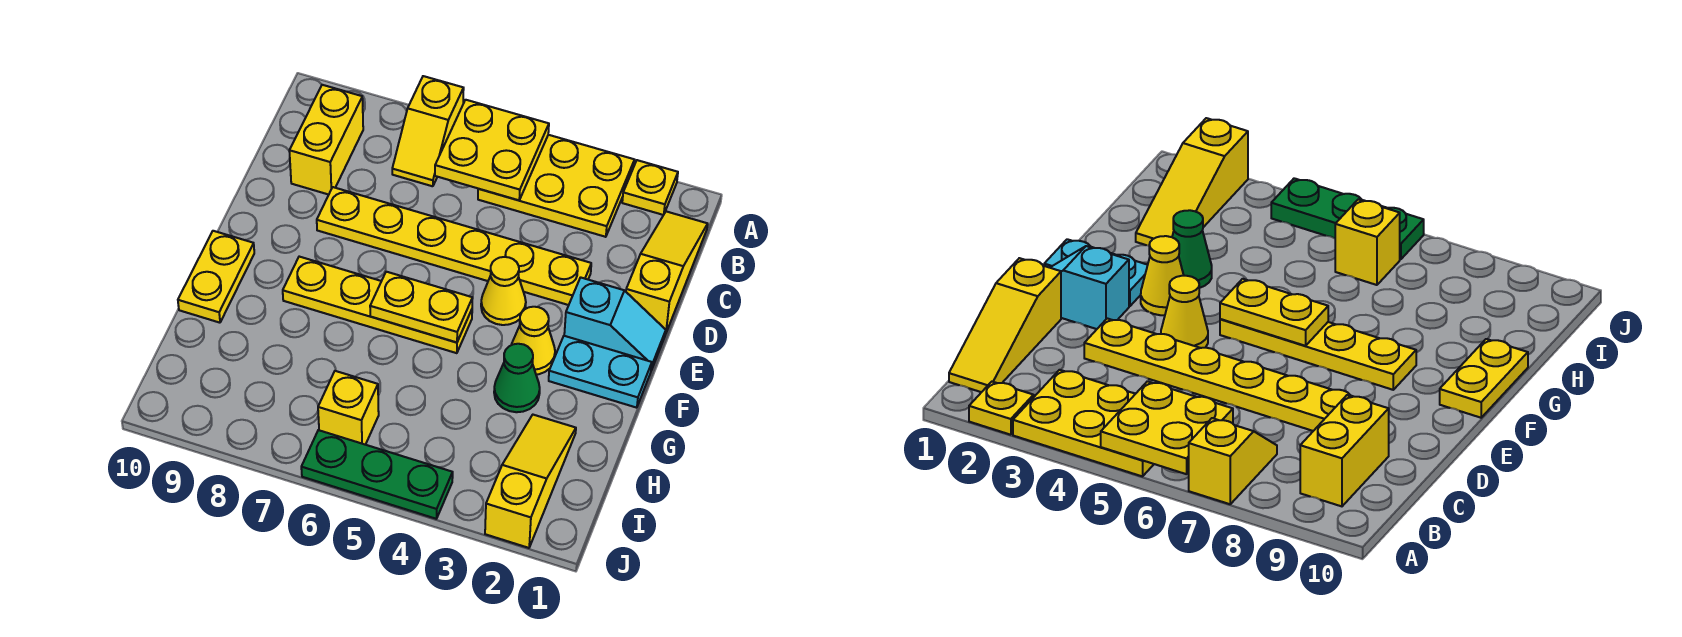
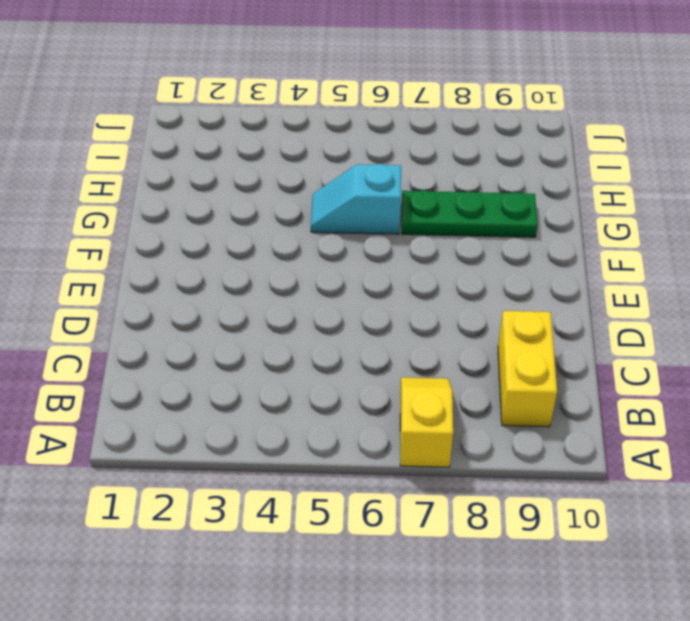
cyan 1x2 slope [311,164,401,234] -> cyan 1x2 slope moved to [564,277,666,370]
green 1x3 plate [402,190,538,237] -> green 1x3 plate moved to [301,430,453,519]
none -> yellow 1x1 plate [622,160,678,215]
none -> yellow 2x3 plate [478,135,634,237]
none -> yellow 1x3 slope [626,211,708,334]

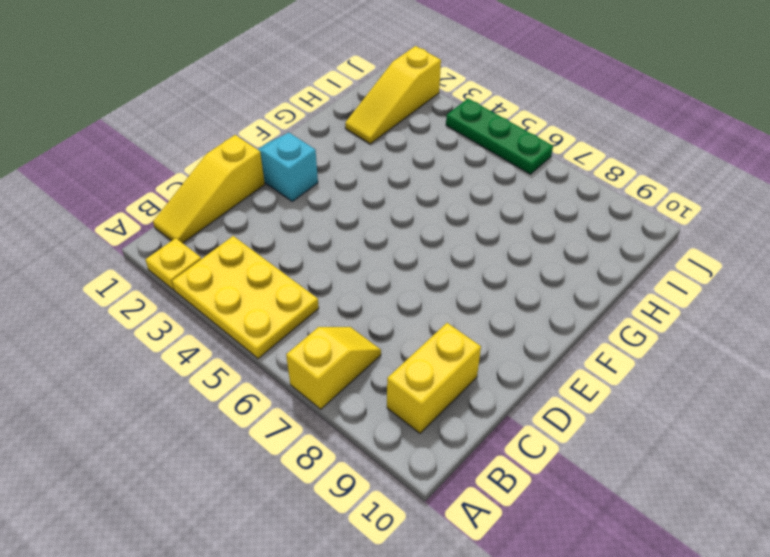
none -> yellow 1x6 plate [317,187,591,305]
none -> yellow 1x1 cone [481,257,526,325]
none -> cyan 1x2 plate [549,336,652,408]

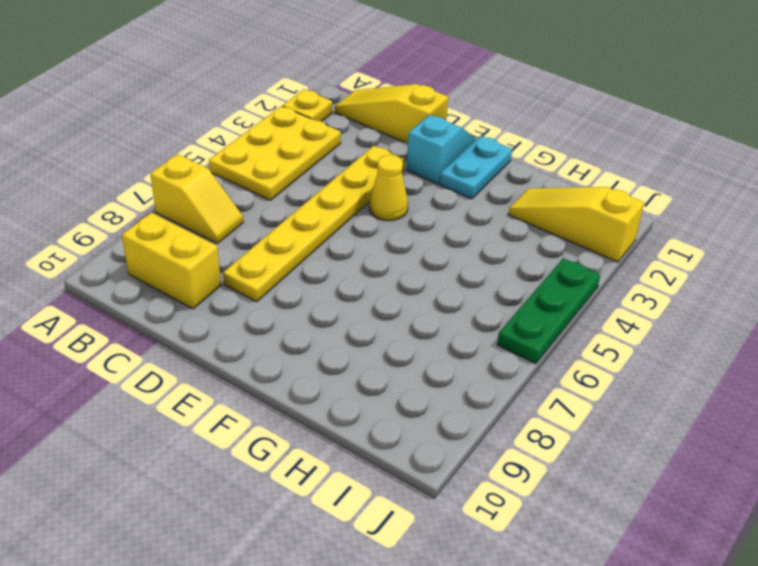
none -> yellow 1x1 cone [511,307,555,375]
none -> yellow 1x4 plate [283,257,472,353]
none -> yellow 1x2 plate [178,231,254,323]

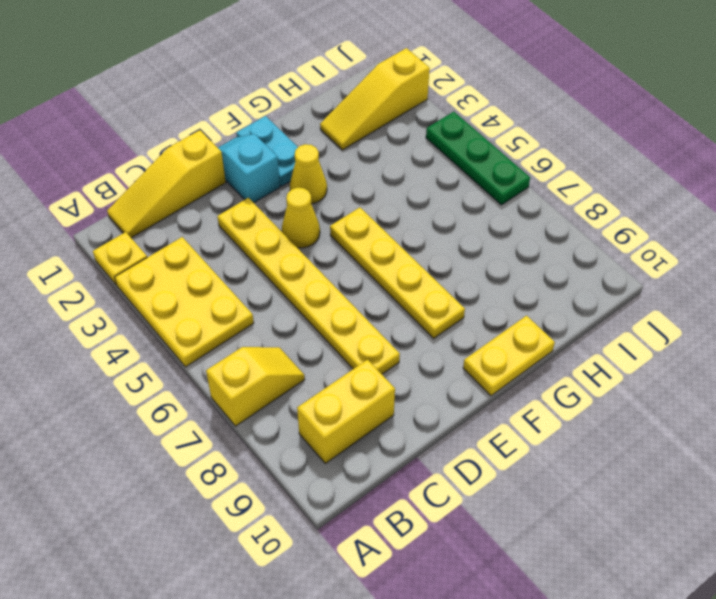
none -> green 1x1 cone [494,344,540,412]
none -> yellow 1x1 brick [318,371,379,445]
none -> yellow 2x2 plate [435,100,549,200]

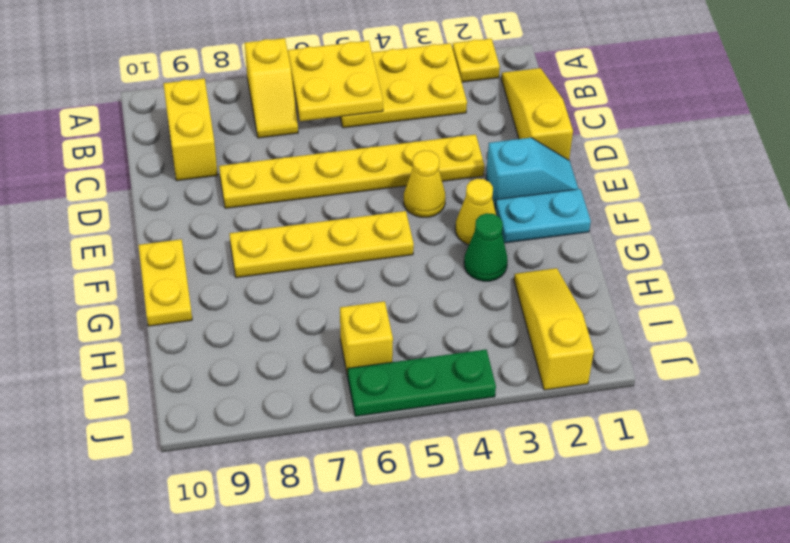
none -> yellow 1x2 plate [370,272,473,342]

